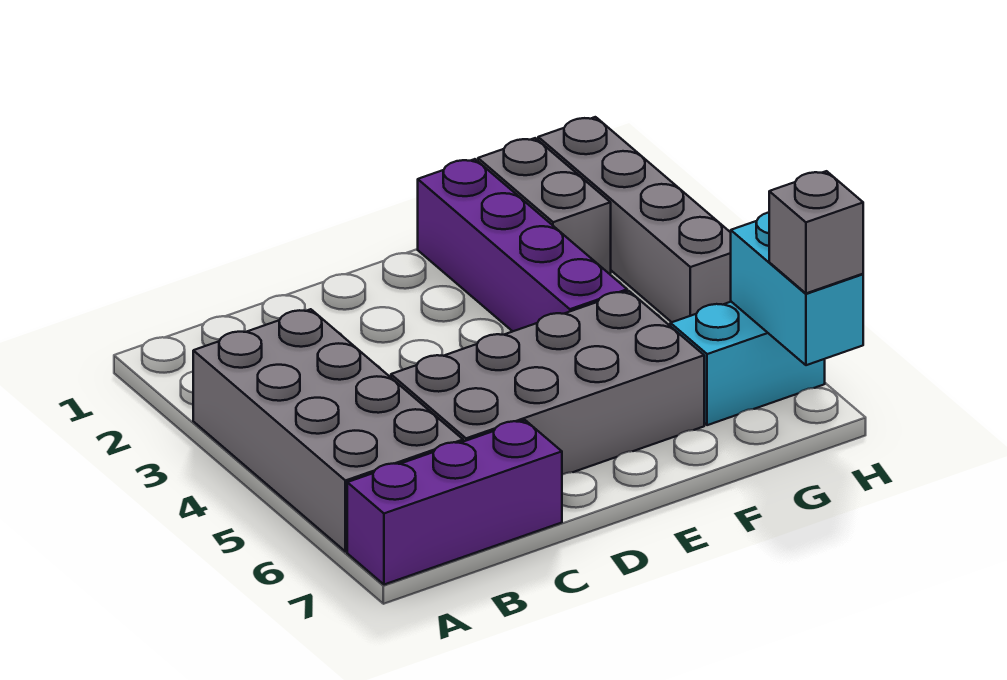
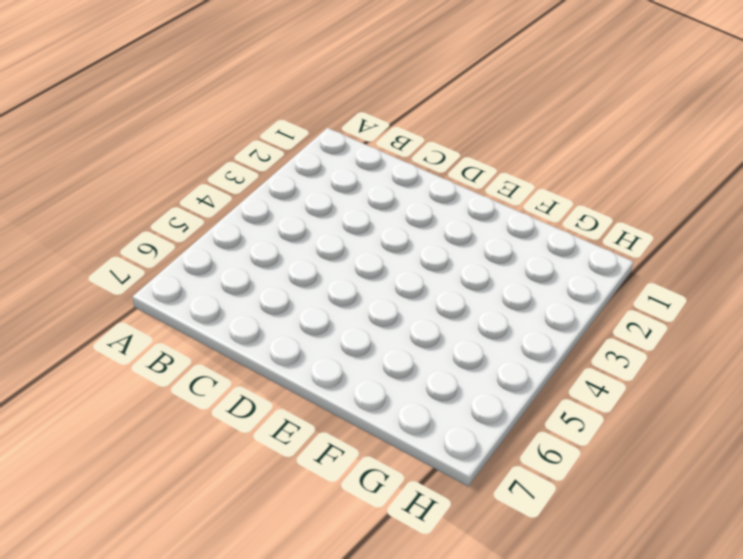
none -> grey 2x4 brick [193,309,463,552]
none -> purple 1x3 brick [347,420,562,585]

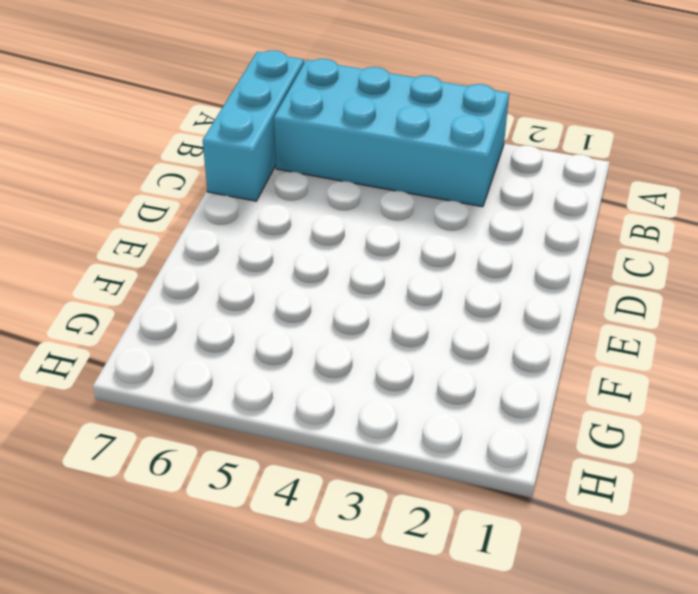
cyan 2x4 brick [274,59,509,207] -> grey 2x4 brick [193,309,463,552]
cyan 1x3 brick [203,51,304,201] -> purple 1x3 brick [347,420,562,585]
none -> grey 2x4 brick [391,291,704,475]
none -> purple 1x4 brick [418,159,627,331]

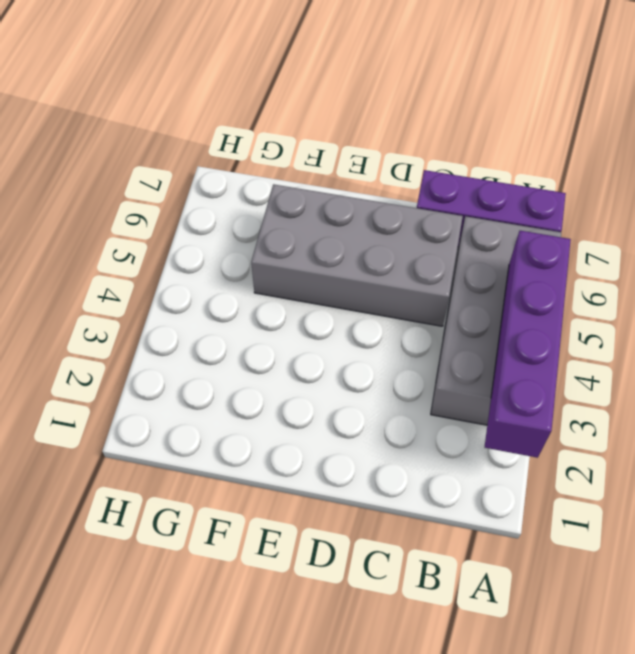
purple 1x4 brick [485,231,571,458] -> purple 1x4 brick moved to [418,159,627,331]
none -> grey 1x2 brick [478,138,611,274]
none -> cyan 1x2 brick [670,302,825,425]

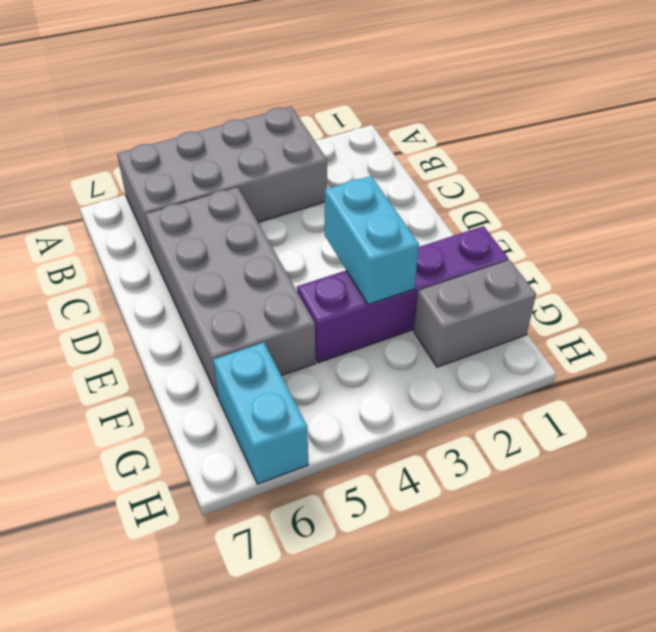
cyan 1x2 brick [325,176,419,305] -> cyan 1x2 brick turned to [731,212,863,365]
none -> purple 1x3 brick [347,420,562,585]
none -> grey 1x4 brick [538,117,731,322]

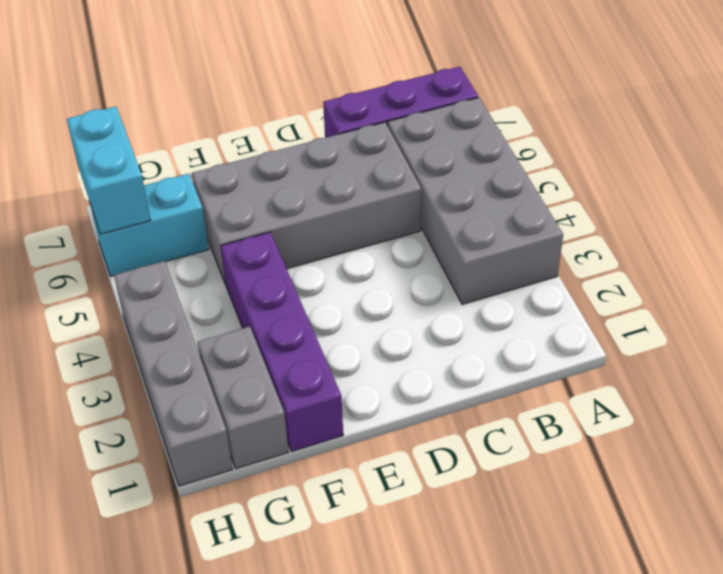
none -> grey 1x1 brick [769,171,863,293]

